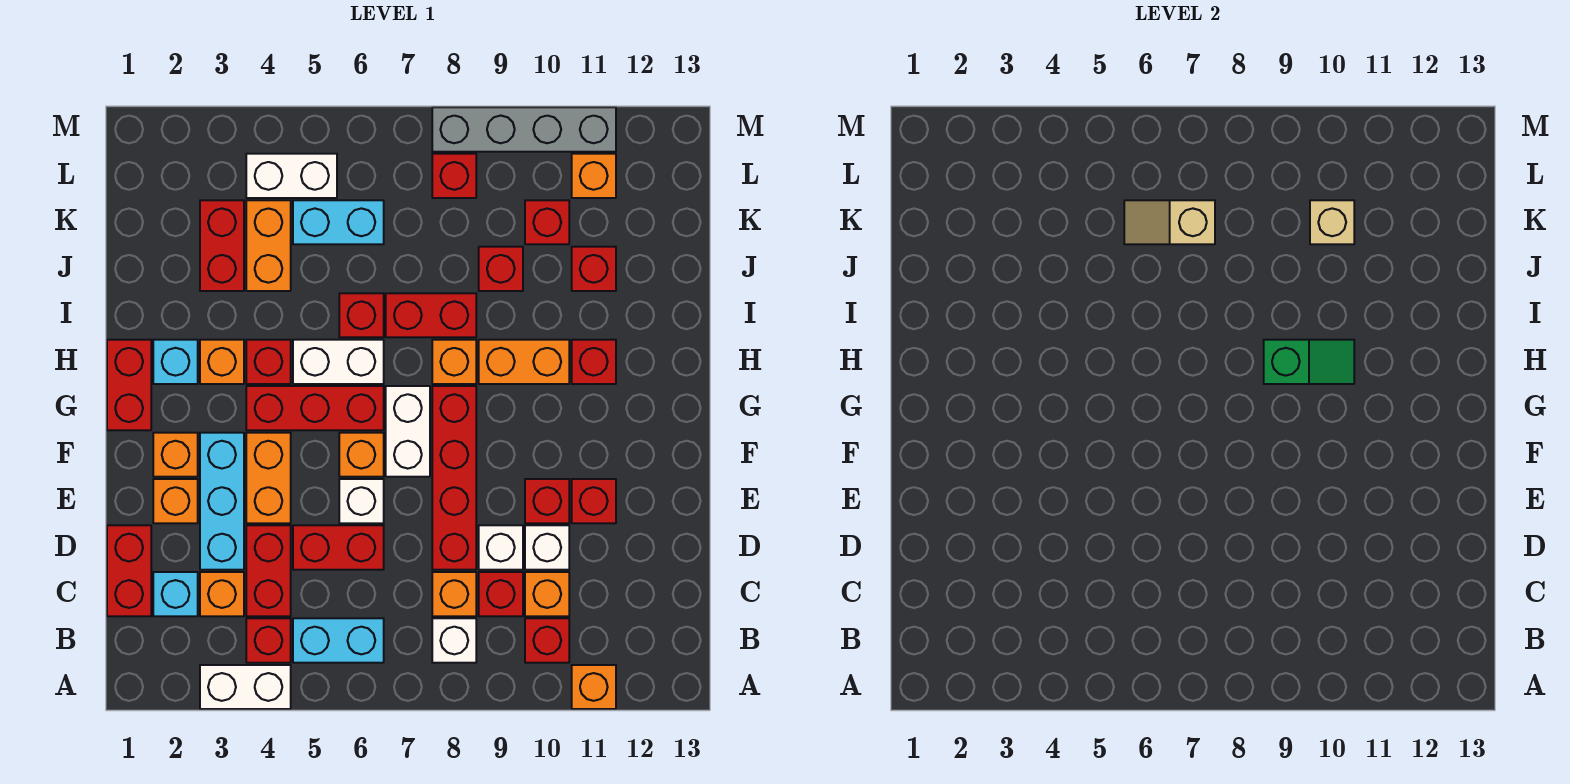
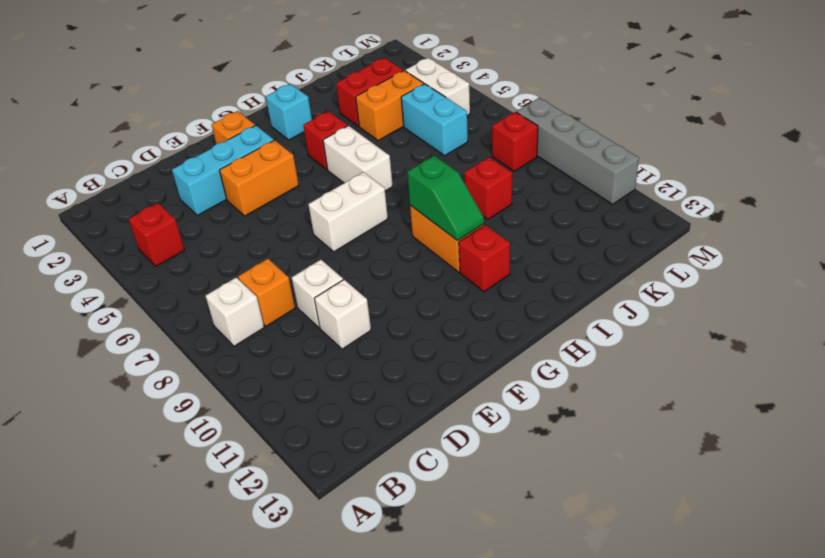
none -> white 1x2 brick [200,665,291,709]
none -> orange 1x1 brick [572,665,616,709]
none -> cyan 1x2 brick [293,618,384,663]
none -> red 1x1 brick [525,618,569,663]

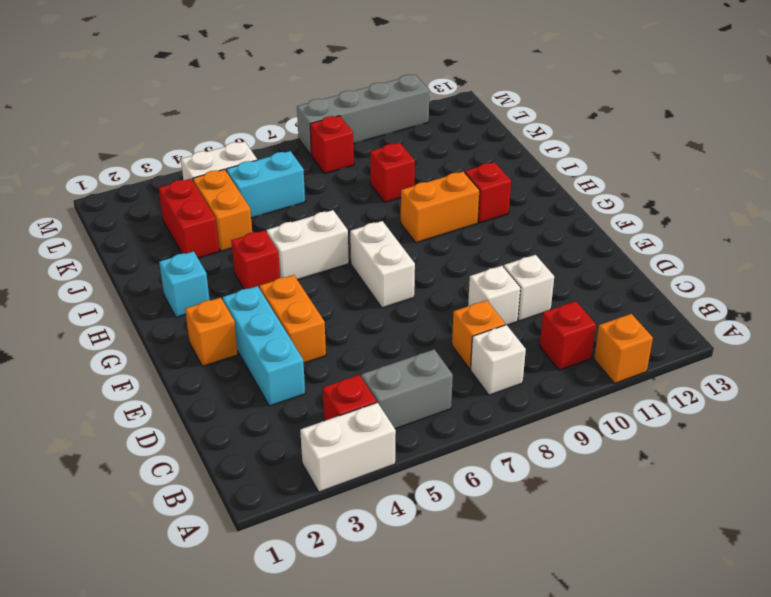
grey 1x2 brick [361,349,453,429] -> cyan 1x2 brick [293,618,384,663]
none -> red 1x2 brick [107,525,151,616]
none -> cyan 1x1 brick [153,572,198,616]
none -> orange 1x1 brick [200,572,244,616]
none -> red 1x2 brick [246,525,291,616]

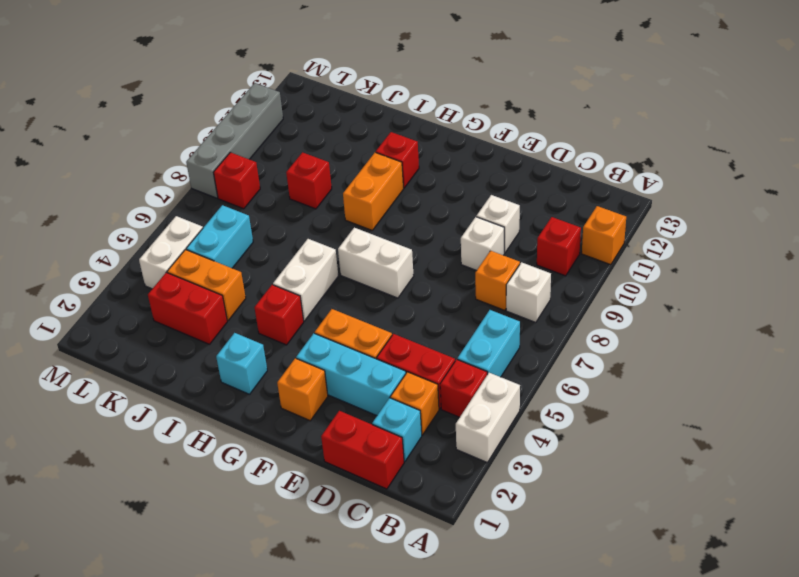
none -> red 1x1 brick [479,572,523,616]
none -> orange 1x1 brick [525,572,569,616]
none -> red 1x2 brick [293,525,384,570]
none -> red 1x4 brick [432,386,476,570]

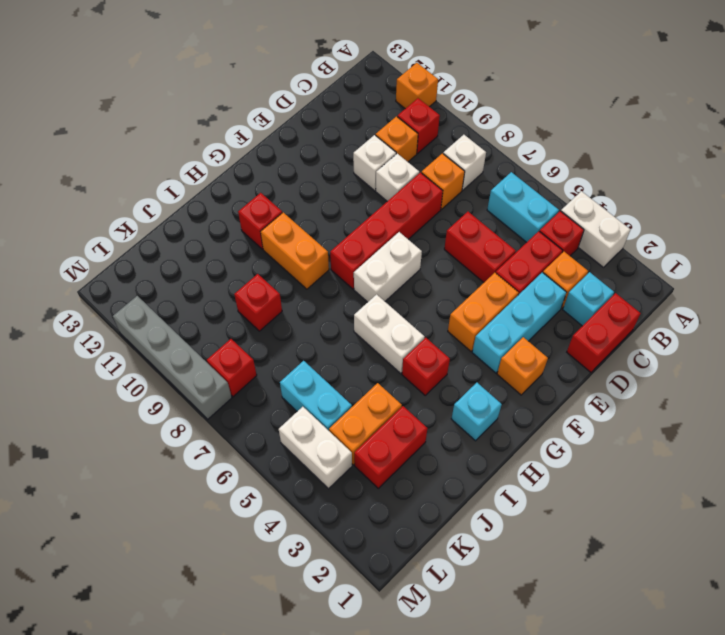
none -> red 1x1 brick [479,572,523,616]
none -> orange 1x1 brick [153,479,198,523]
none -> white 1x1 brick [339,479,384,523]
none -> red 1x1 brick [525,479,569,523]

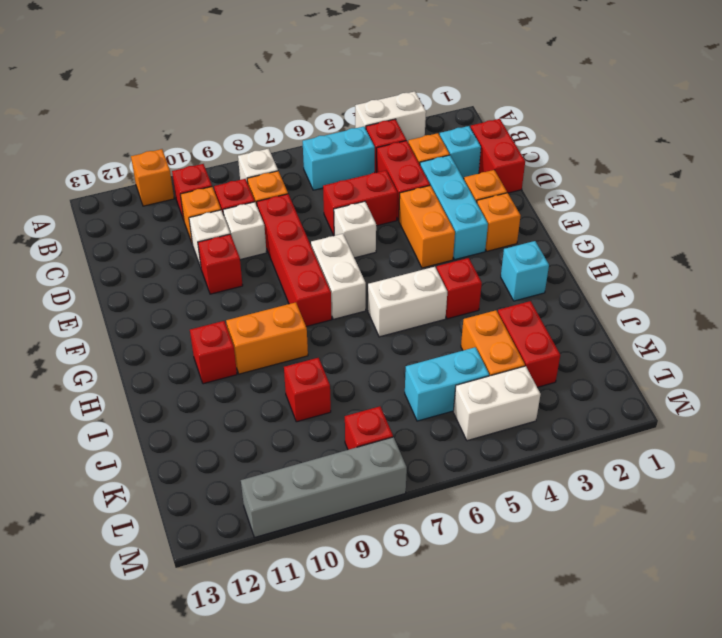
none -> red 1x1 brick [572,479,616,523]
none -> orange 1x1 brick [339,433,384,477]
none -> red 1x2 brick [107,340,151,430]
none -> red 1x3 brick [246,386,384,430]

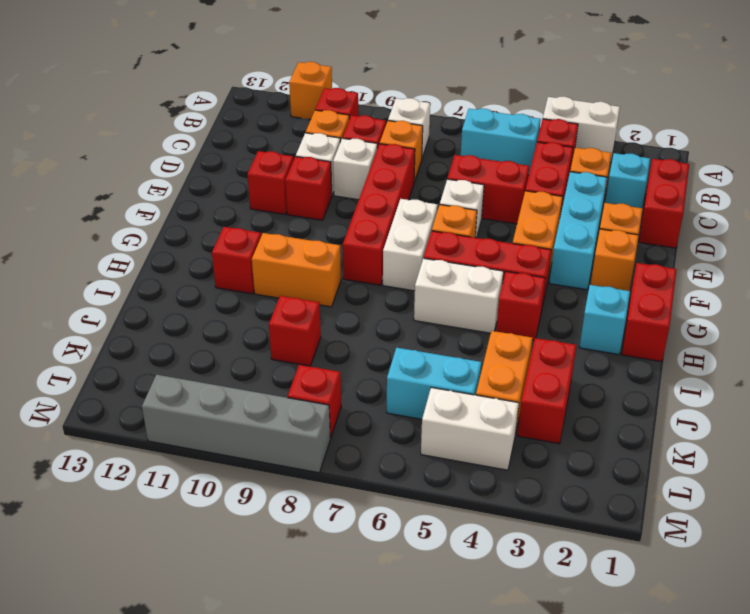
none -> orange 1x1 brick [200,340,244,384]
none -> orange 1x1 brick [432,340,476,384]
none -> red 1x1 brick [339,293,384,337]
none -> red 1x2 brick [386,293,476,337]

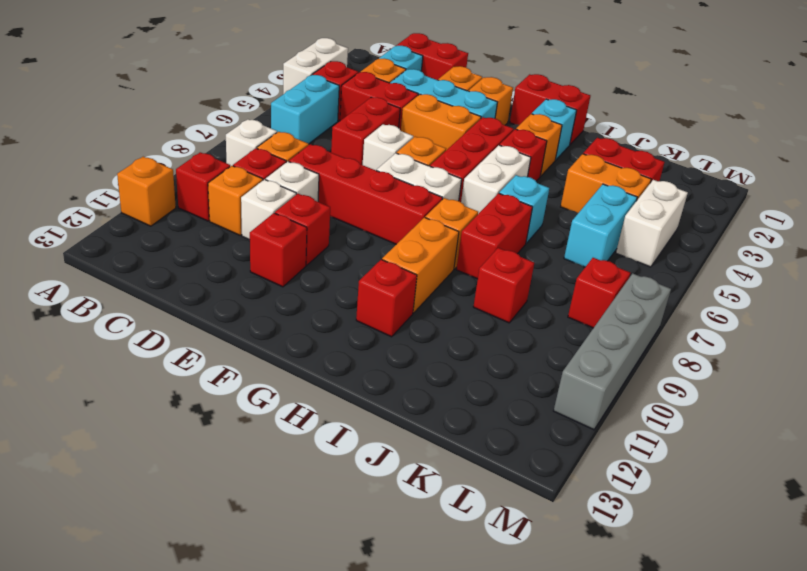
cyan 1x1 brick [499,175,549,243] -> red 1x1 brick [339,293,384,337]
none -> red 1x1 brick [572,247,616,291]
none -> red 1x1 brick [525,200,569,244]
none -> orange 1x1 brick [572,154,616,198]
none -> green 1x2 slope [1264,340,1354,384]

